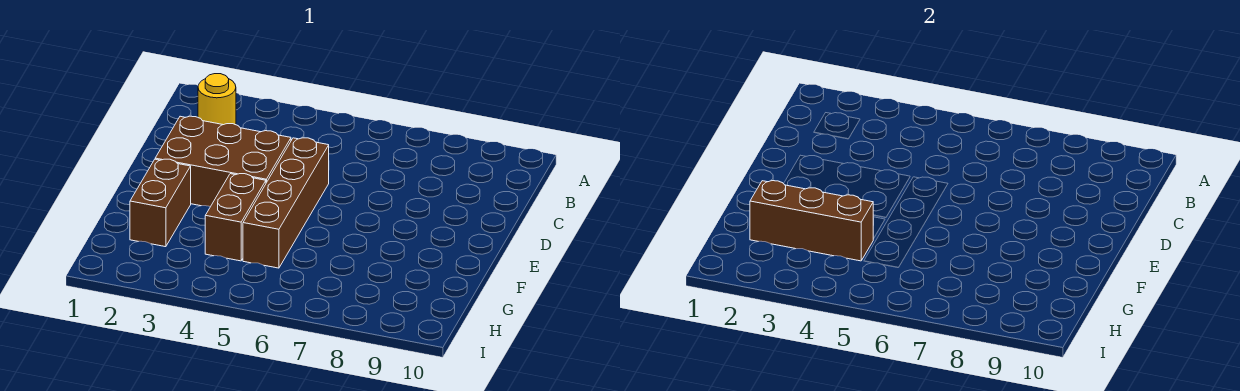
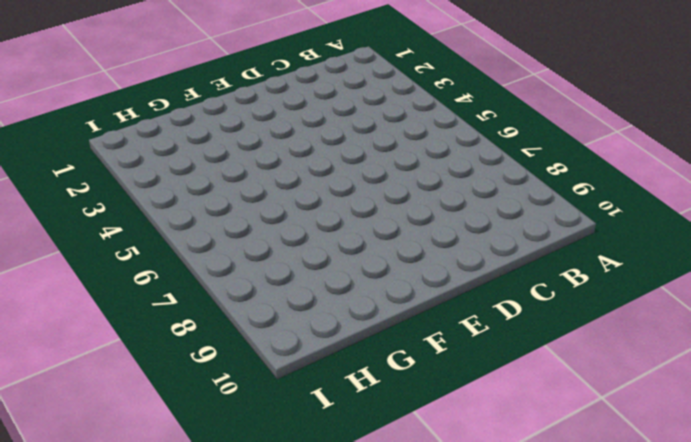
none -> yellow 1x1 round brick [198,74,236,125]
none -> brown 2x3 brick [155,116,291,207]

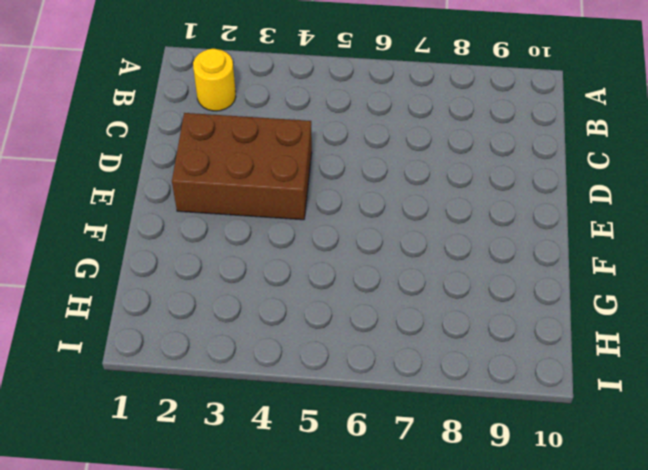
none -> brown 1x4 brick [243,138,329,268]
none -> brown 1x2 brick [130,159,191,247]

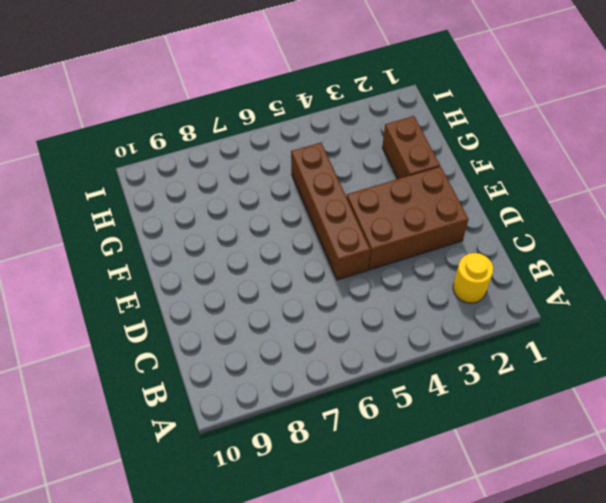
none -> brown 1x2 brick [205,174,266,261]
none -> brown 1x3 brick [750,181,873,261]

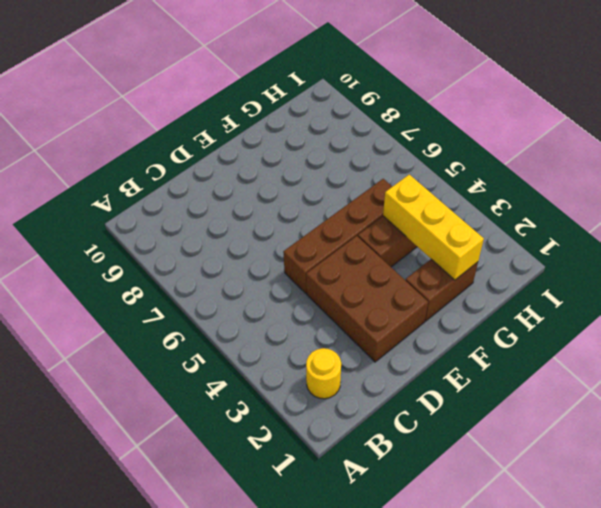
yellow 1x3 brick [383,174,484,280] -> brown 1x3 brick [750,181,873,261]

